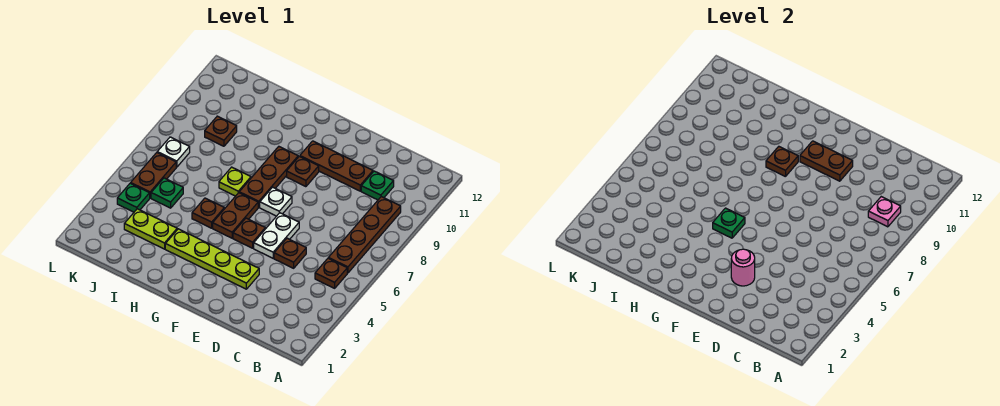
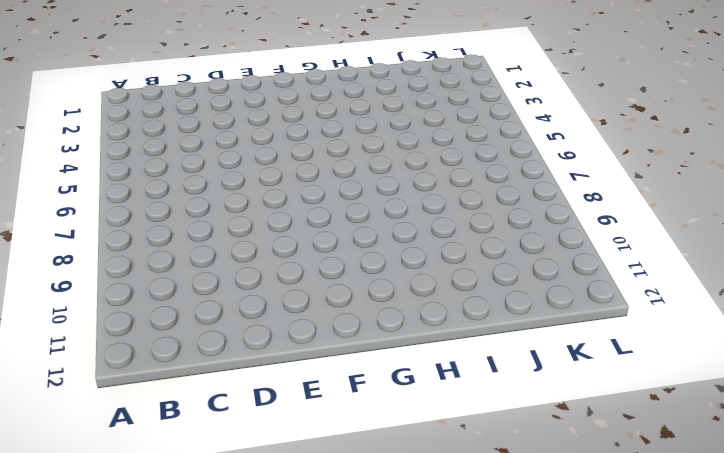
none -> brown 1x1 plate [315,258,347,288]
none -> brown 1x4 plate [329,197,401,273]
none -> green 1x1 plate [361,171,394,200]

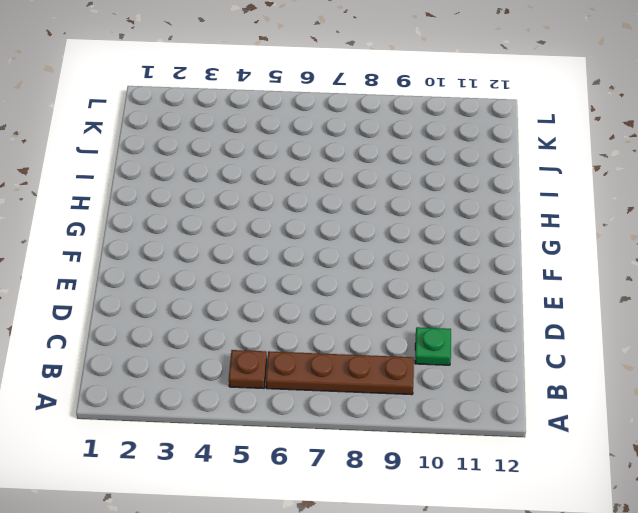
none -> brown 1x1 plate [274,238,306,268]
none -> brown 1x3 plate [300,141,373,191]
none -> lime 1x4 plate [165,229,259,289]

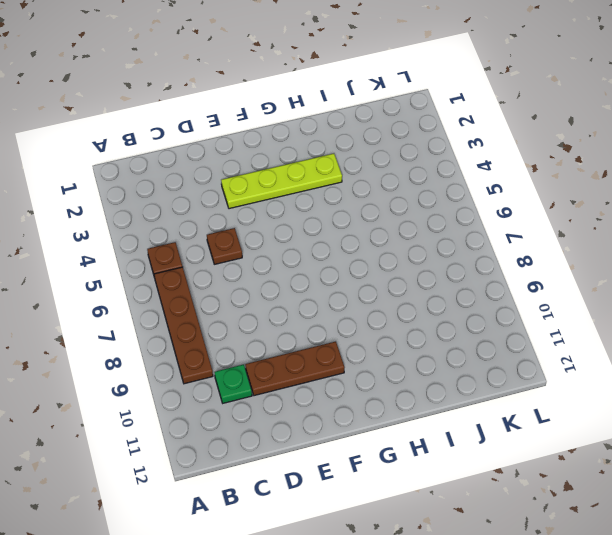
none -> white 1x2 plate [254,213,299,258]
none -> brown 1x1 plate [233,218,265,248]
none -> white 1x1 plate [260,187,292,216]

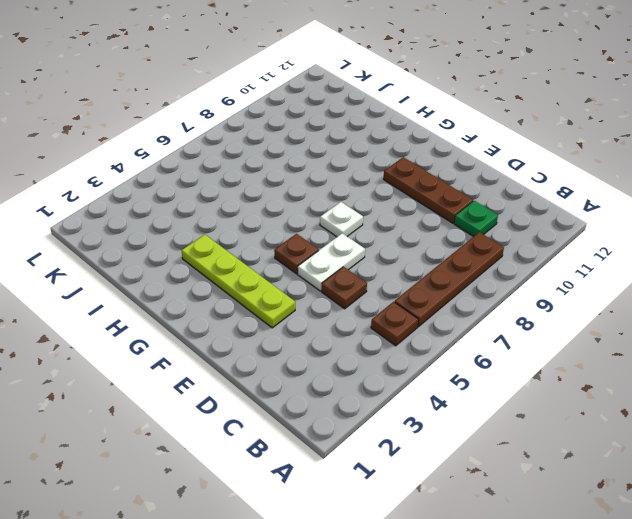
none -> brown 1x1 plate [287,156,319,187]
none -> brown 1x2 plate [213,193,258,238]
none -> brown 1x3 plate [239,147,298,207]

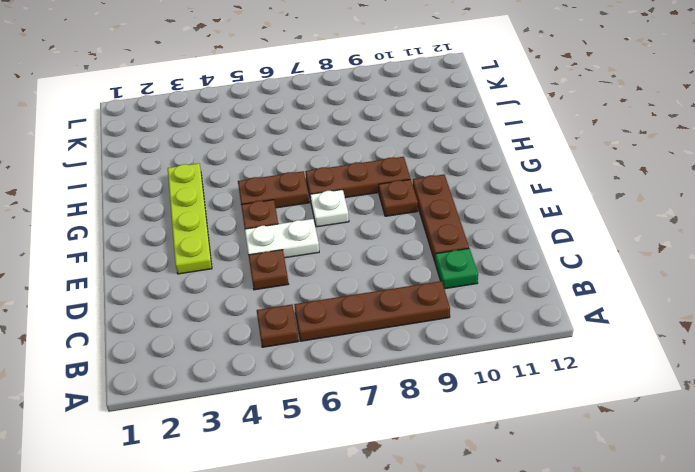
none -> brown 1x1 plate [192,198,224,228]
none -> lime 1x1 plate [219,167,251,196]
none -> lime 1x2 plate [124,209,177,249]

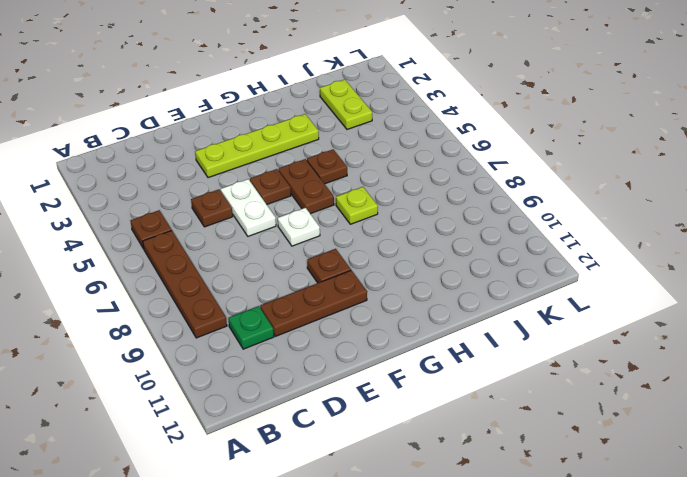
lime 1x2 plate [320,79,372,129] -> lime 1x2 plate turned to [124,209,177,249]
none -> brown 1x3 plate [239,147,298,207]
none -> green 1x1 plate [151,178,183,208]
none -> brown 1x1 plate [205,116,237,146]

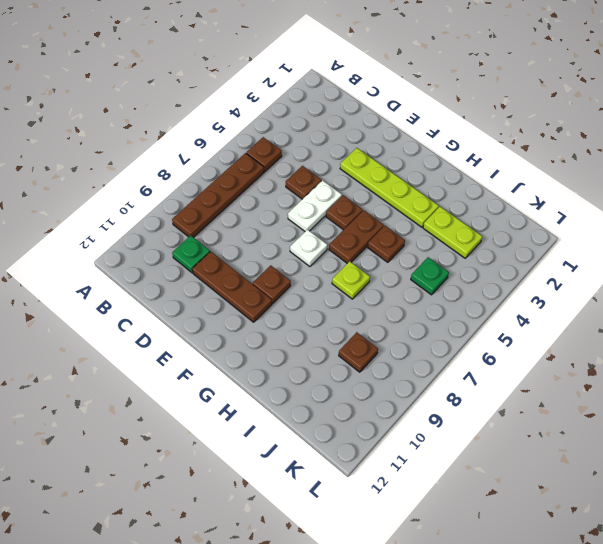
none -> brown 1x3 plate [239,147,298,207]
none -> green 1x1 plate [117,183,150,212]
none -> brown 1x2 plate [131,153,176,198]

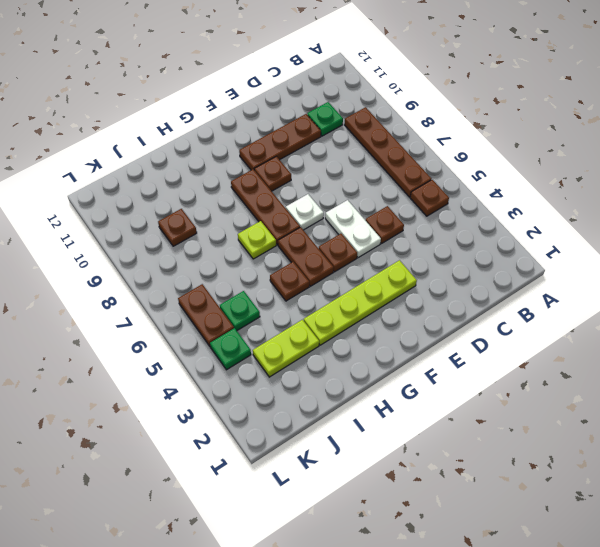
none -> white 1x1 plate [157,137,190,167]
none -> pink 1x1 plate [868,197,901,227]
none -> pink 1x1 round brick [731,249,755,286]

